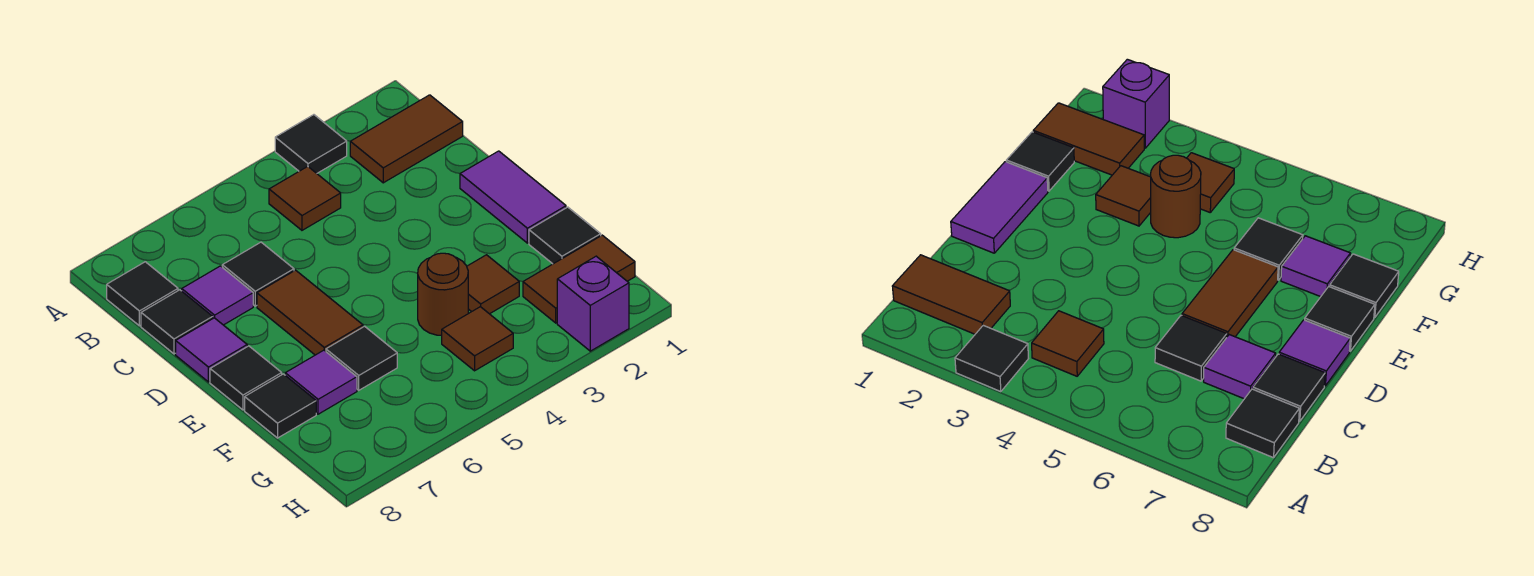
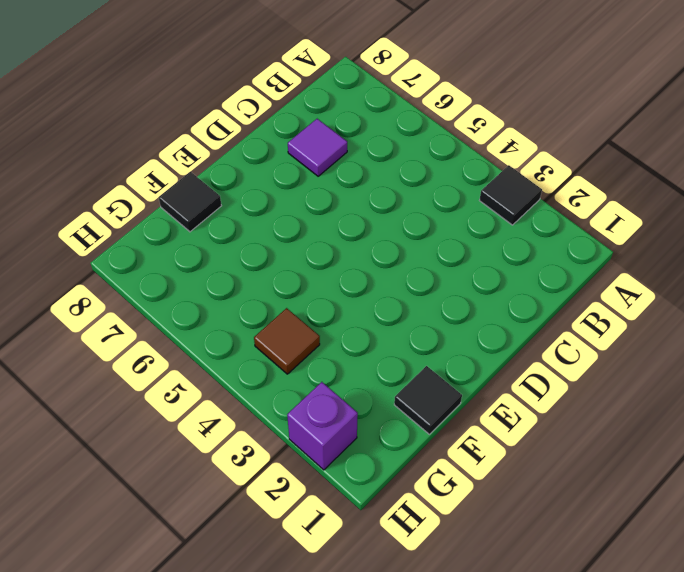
none -> brown 1x2 tile [350,95,463,183]
none -> brown 1x1 tile [269,166,341,230]
none -> black 1x1 tile [107,262,178,326]

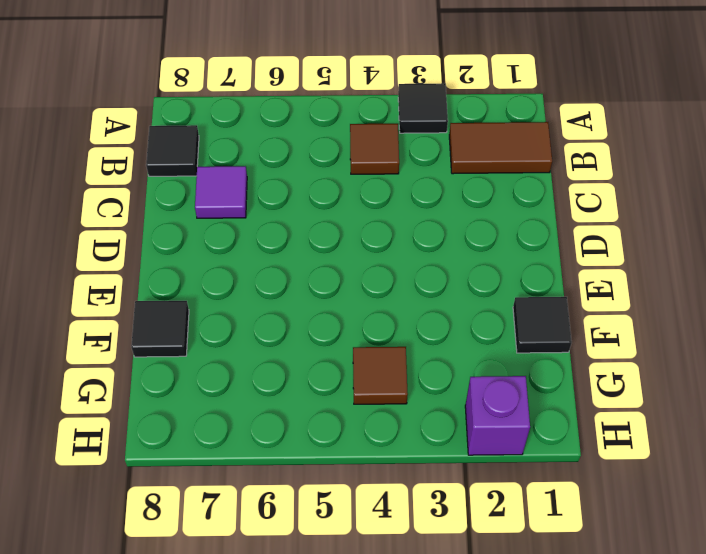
none -> black 1x1 tile [222,242,294,306]
none -> black 1x1 tile [141,290,213,354]
none -> purple 1x2 tile [460,151,566,243]

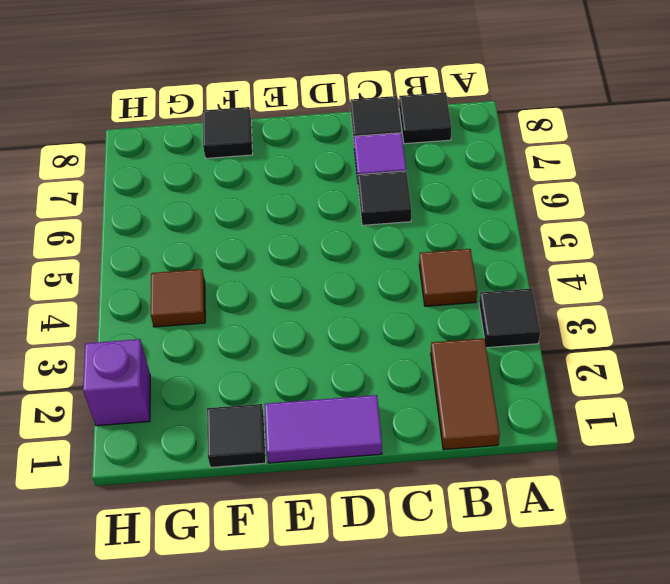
none -> brown 1x2 tile [257,270,363,355]
none -> purple 1x1 tile [176,318,247,382]
none -> black 1x1 tile [210,346,282,410]

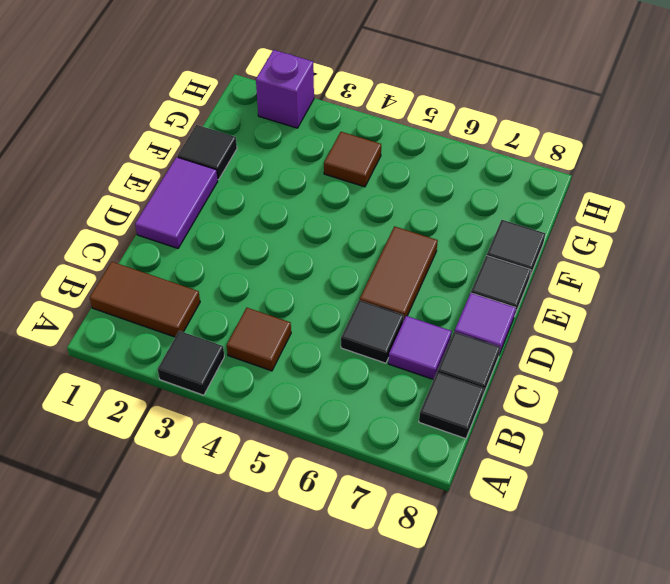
none -> brown 1x1 tile [467,255,519,314]
none -> brown 1x1 round brick [418,253,468,335]
none -> black 1x1 tile [326,326,397,390]

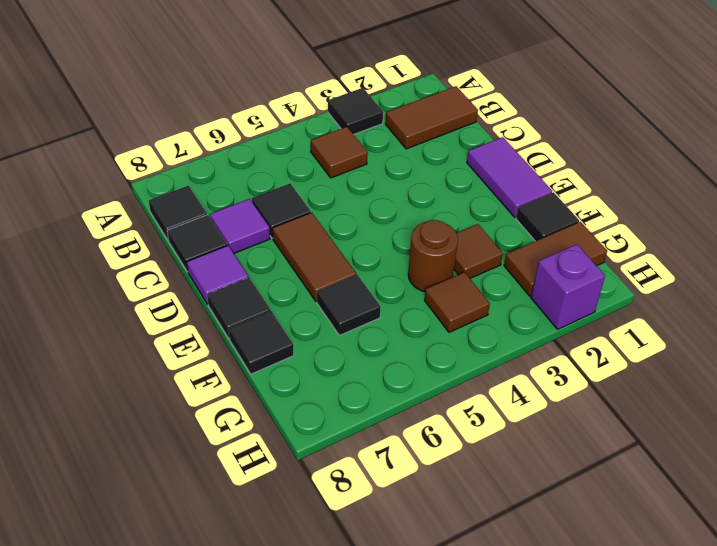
none -> purple 1x1 tile [285,350,357,414]

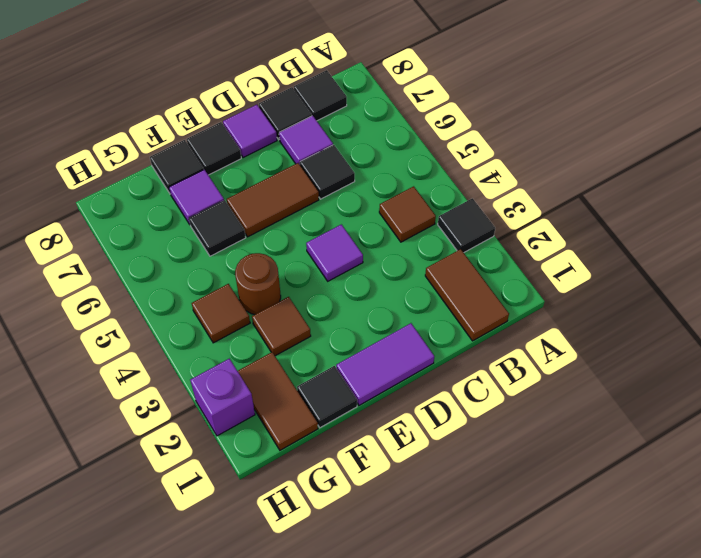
purple 1x1 tile [306,224,363,281] -> none

